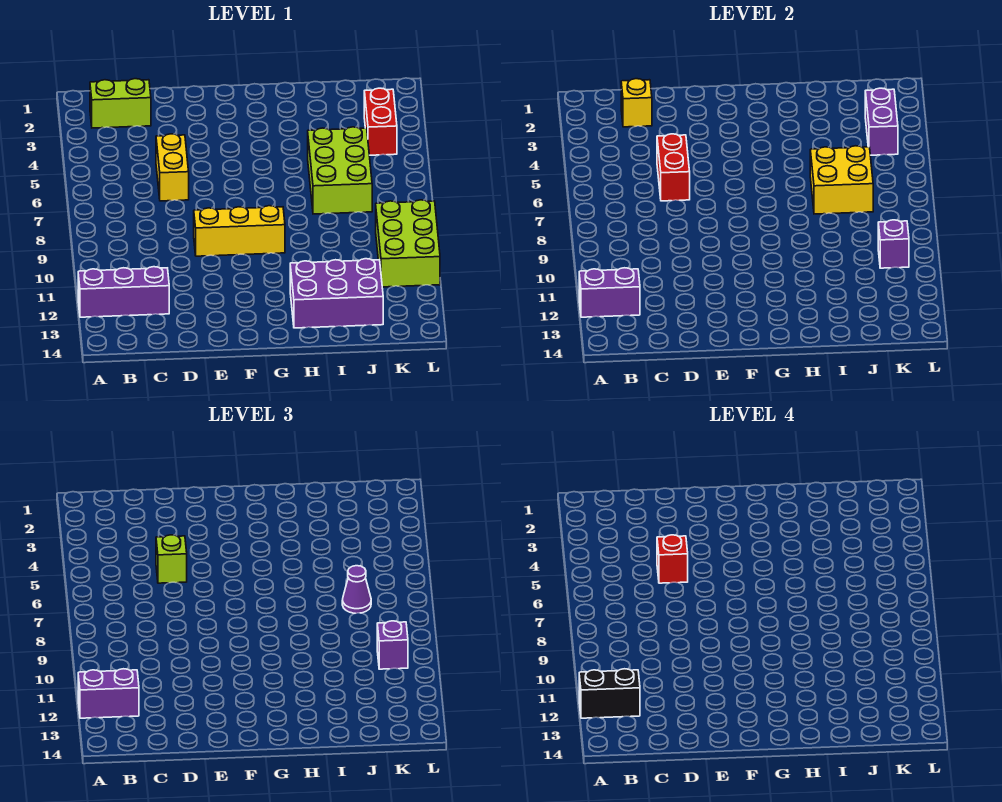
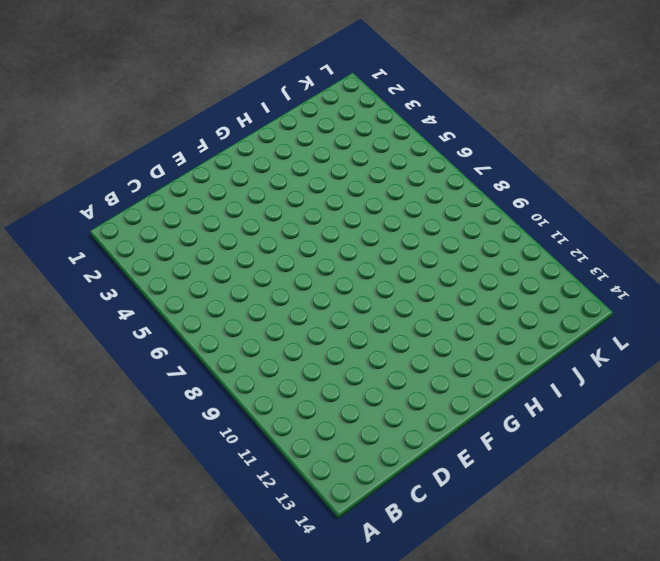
none -> purple 1x3 brick [78,267,169,317]
none -> lime 1x2 brick [90,79,151,128]
none -> yellow 1x2 brick [156,134,189,201]

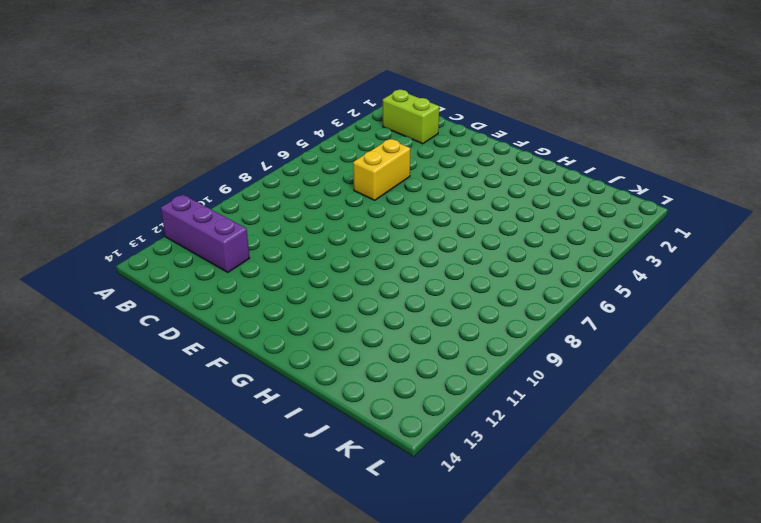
none -> yellow 1x3 brick [194,206,285,256]
none -> purple 2x3 brick [290,259,383,328]
none -> lime 2x3 brick [308,127,372,214]

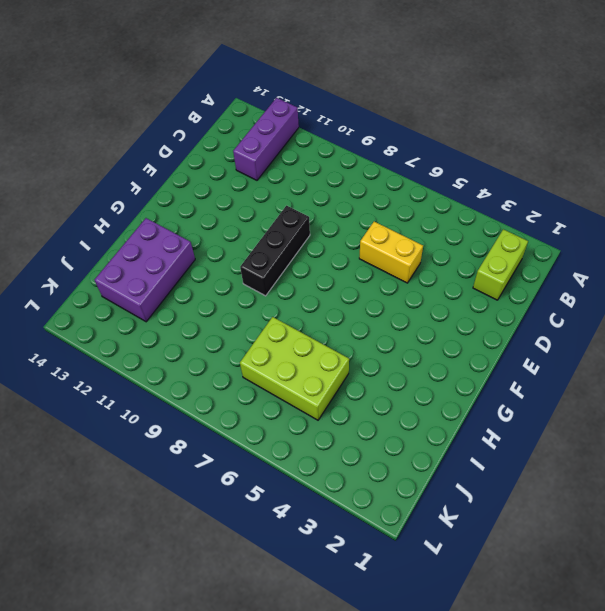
black 1x3 brick [240,206,310,296] -> yellow 1x3 brick [194,206,285,256]
none -> red 1x2 brick [364,88,397,155]
none -> lime 2x3 brick [376,200,440,287]
none -> purple 1x2 brick [579,268,640,317]

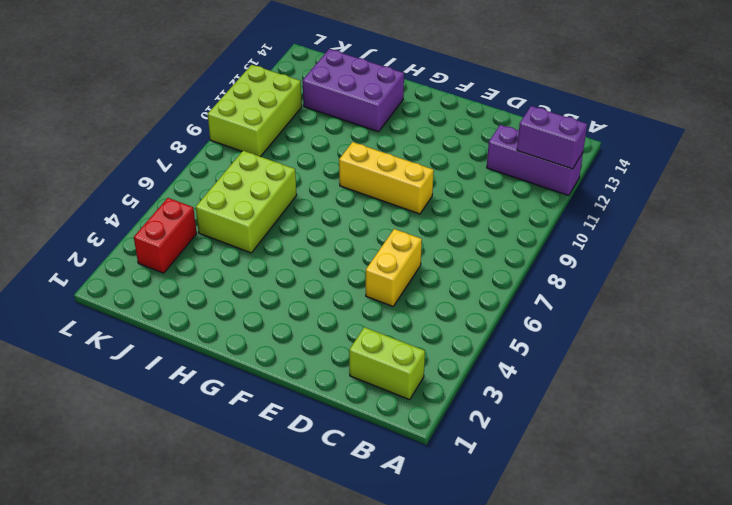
none -> yellow 1x1 brick [621,79,652,127]
none -> red 1x2 brick [657,134,690,201]
none -> yellow 2x2 brick [810,146,873,214]

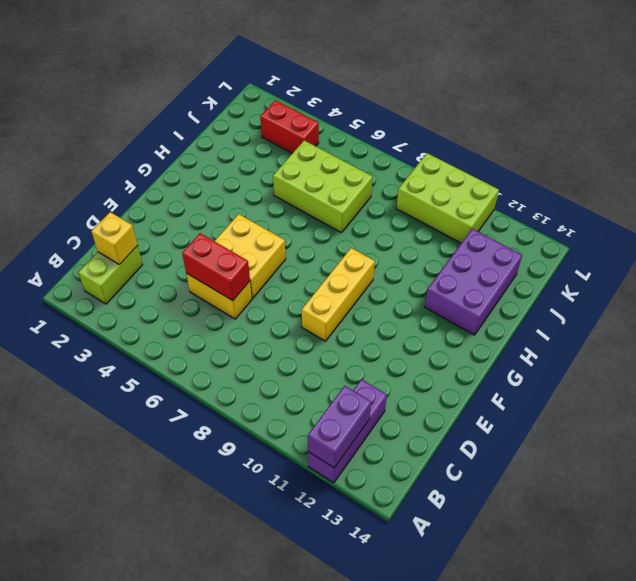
yellow 2x2 brick [215,214,286,298] -> yellow 2x2 brick moved to [810,146,873,214]
none -> purple 1x2 brick [865,88,898,155]
none -> purple 1x1 brick [878,220,909,268]
none -> purple 1x2 brick [78,669,139,718]

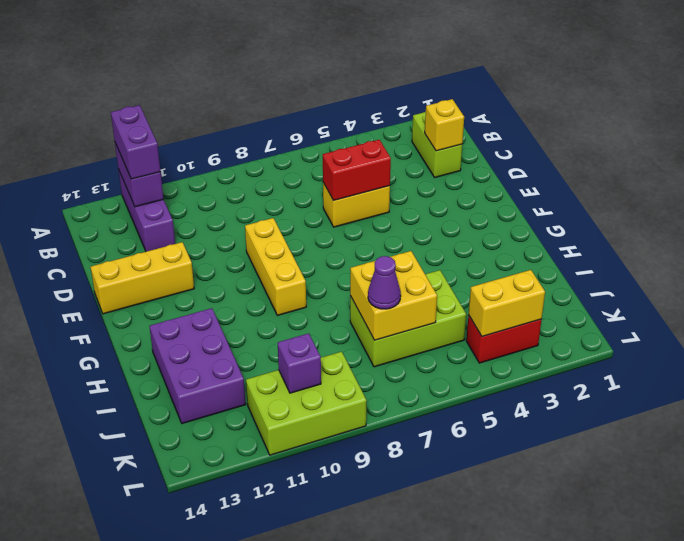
yellow 1x3 brick [91,242,194,314] -> none
yellow 1x2 brick [468,270,545,337] -> purple 1x2 brick [865,88,898,155]
none -> lime 1x1 brick [156,535,187,583]
none -> purple 1x1 brick [377,621,408,669]
none -> black 1x2 brick [579,669,640,718]

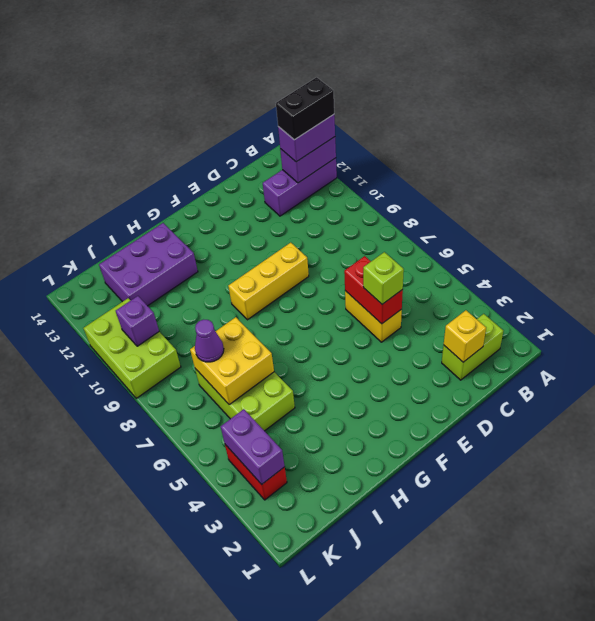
none -> purple 1x1 brick [377,621,408,669]
none -> red 1x1 brick [657,535,688,583]

